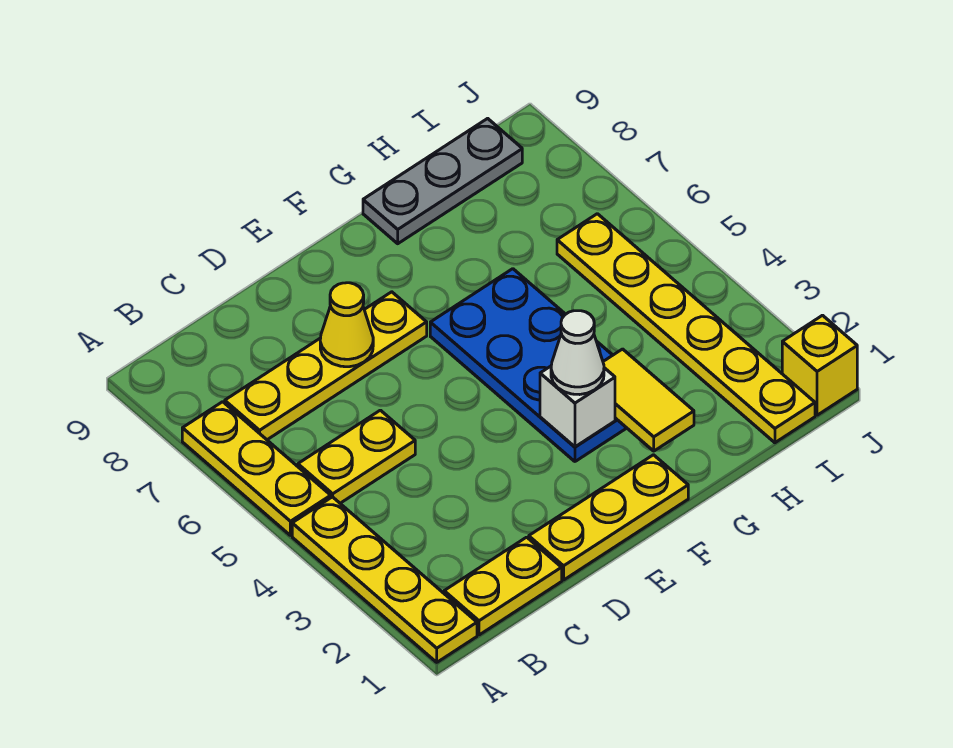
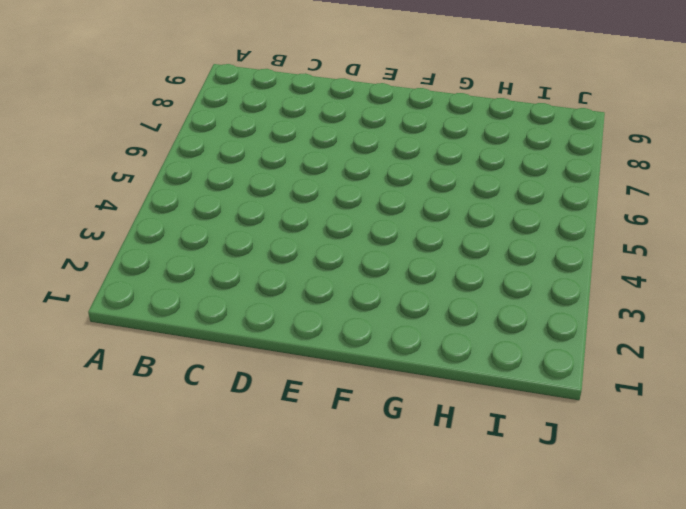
none -> yellow 1x4 plate [292,497,477,662]
none -> yellow 1x3 plate [182,402,331,535]
none -> yellow 1x2 plate [444,537,562,635]

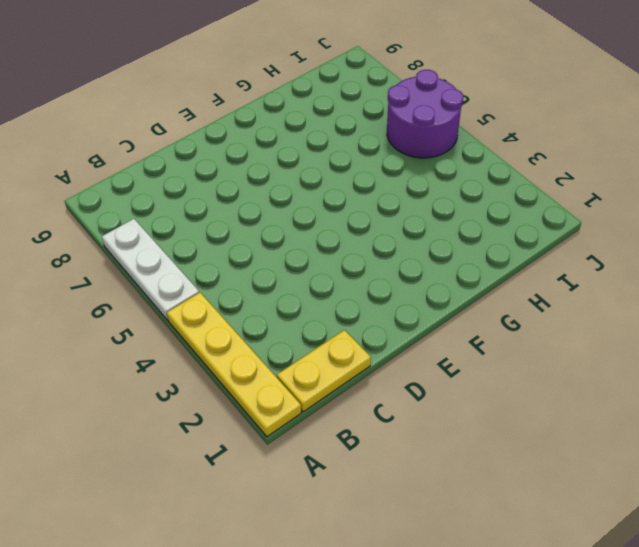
white 1x3 plate [102,219,199,320] -> yellow 1x3 plate [182,402,331,535]
purple 2x2 round brick [387,70,463,158] -> yellow 1x6 plate [557,214,815,443]
none -> yellow 1x2 plate [298,410,415,503]
none -> yellow 1x4 plate [225,292,427,440]
none -> yellow 1x3 plate [529,455,688,580]

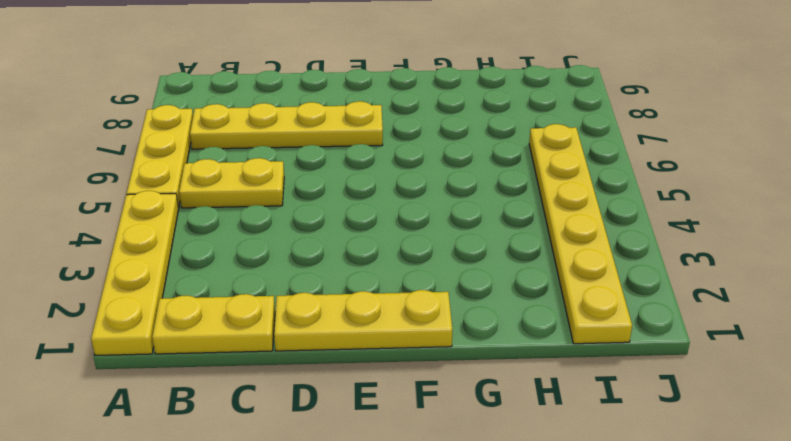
none -> blue 2x4 plate [430,269,626,461]
none -> grey 1x3 plate [363,118,522,244]
none -> yellow 1x1 brick [782,315,857,415]

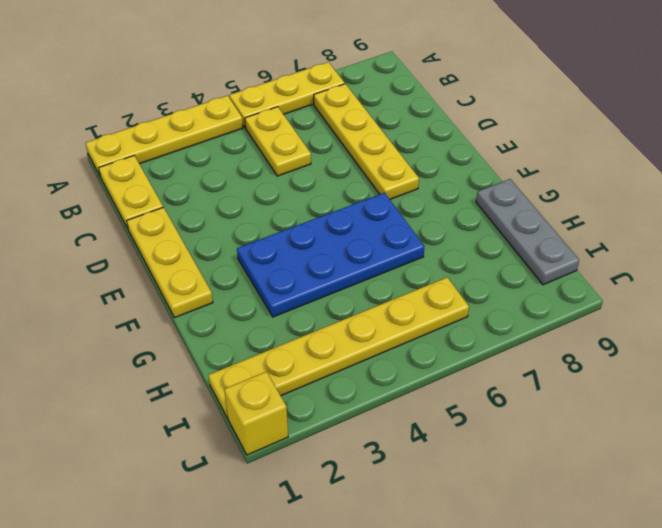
none -> yellow 1x1 cone [320,283,373,367]
none -> white 1x1 brick [540,366,615,447]
none -> yellow 1x2 tile [603,349,694,451]

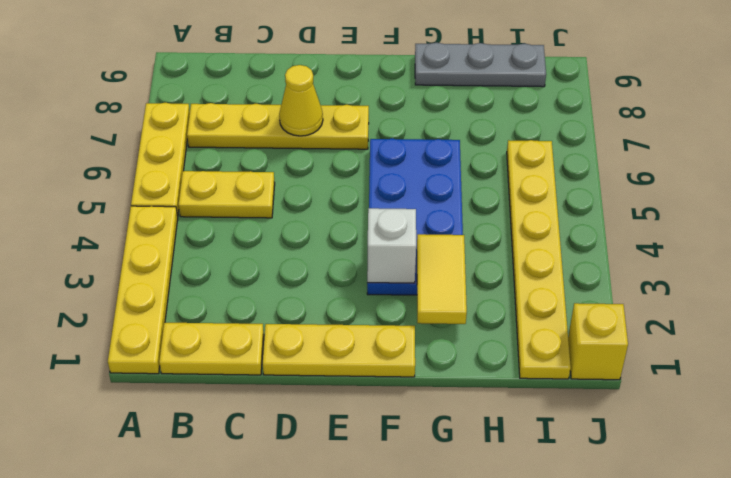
none -> white 1x1 cone [551,311,604,395]

